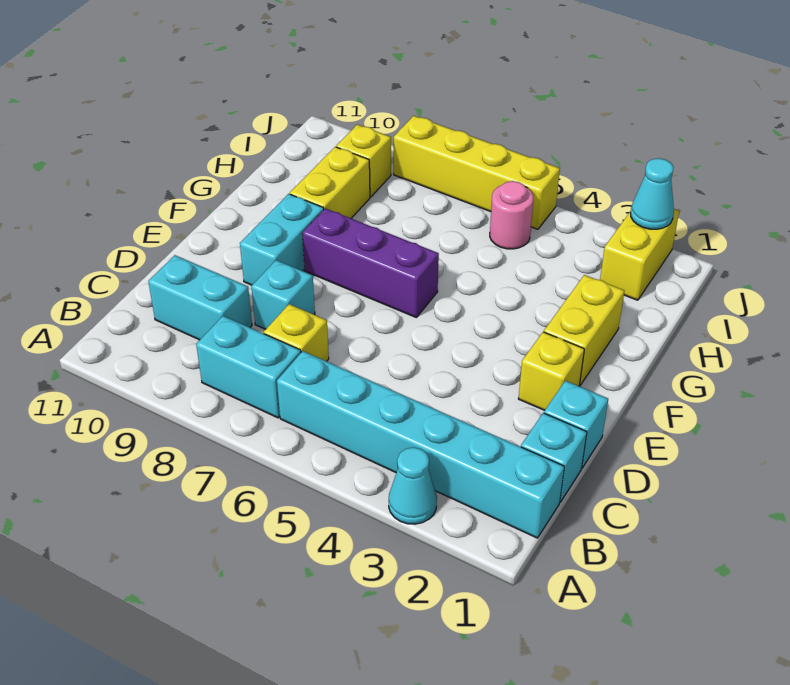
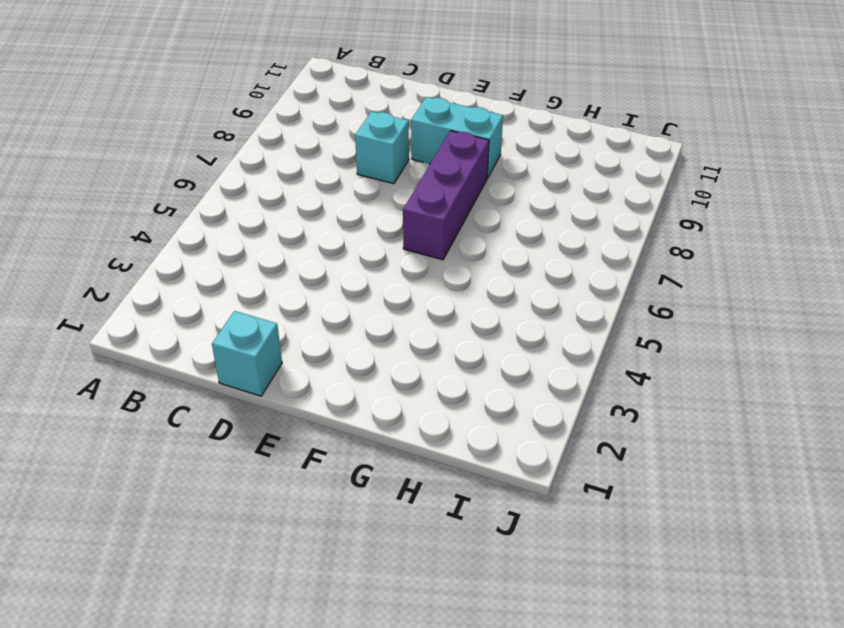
none -> cyan 1x1 cone [389,447,437,524]
none -> cyan 1x6 brick [277,351,564,538]
none -> cyan 1x2 brick [196,316,301,418]

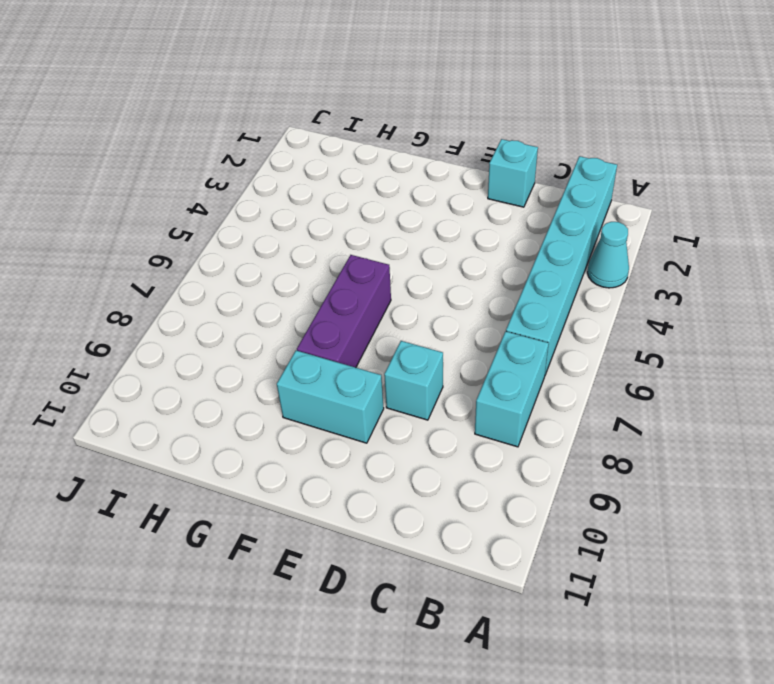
none -> cyan 1x1 brick [521,413,587,502]
none -> yellow 1x1 brick [264,304,329,361]
none -> cyan 1x2 brick [148,255,252,340]

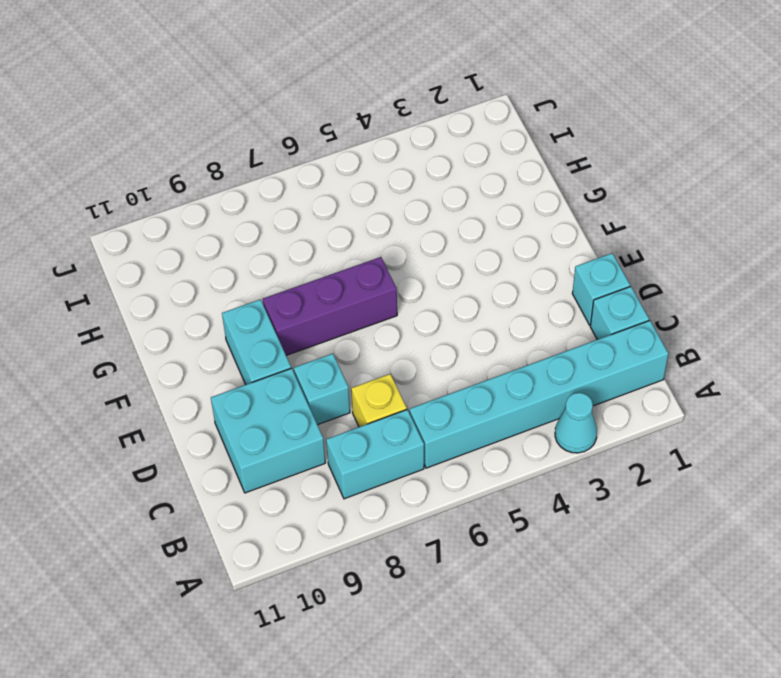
cyan 2x2 brick [211,368,325,493] -> cyan 1x2 brick [148,255,252,340]
none -> yellow 1x1 brick [519,332,584,410]
none -> yellow 1x2 brick [544,275,624,386]
none -> yellow 1x2 brick [290,147,370,218]

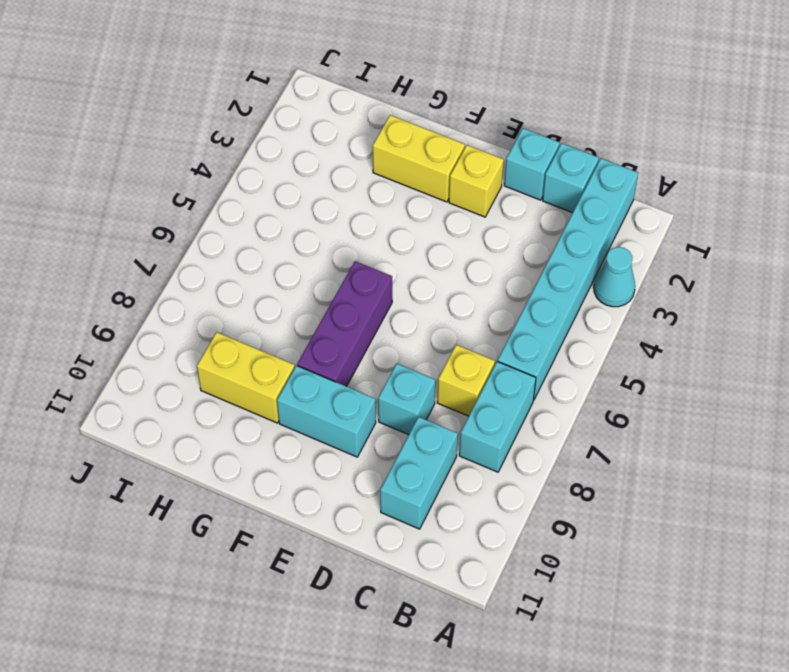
none -> yellow 1x2 brick [600,209,679,300]
none -> pink 1x1 round brick [490,181,533,249]
none -> yellow 1x1 brick [336,125,391,197]

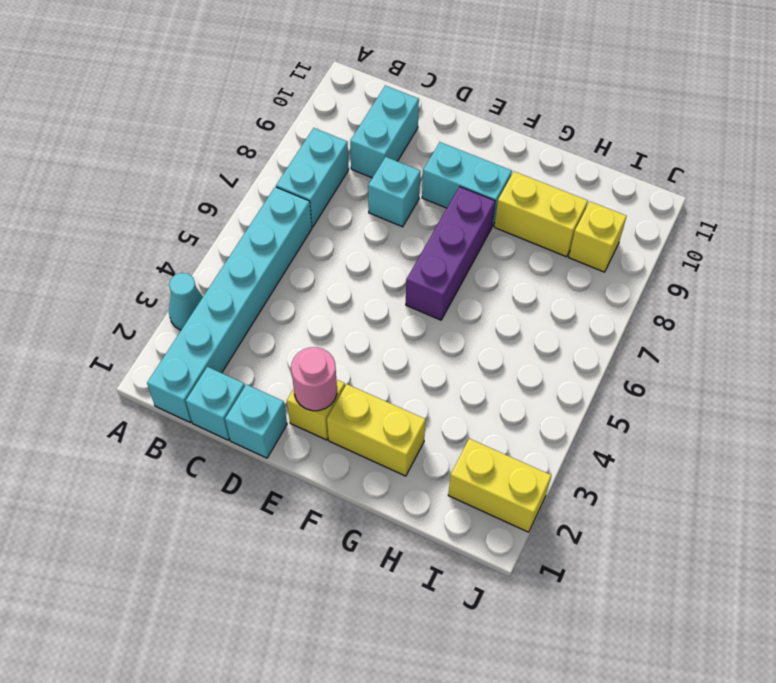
pink 1x1 round brick [291,347,337,411] -> pink 1x1 round brick moved to [490,181,533,249]
none -> yellow 1x1 brick [264,304,329,361]
none -> yellow 1x4 brick [394,116,560,229]
none -> cyan 1x1 cone [630,158,674,229]

